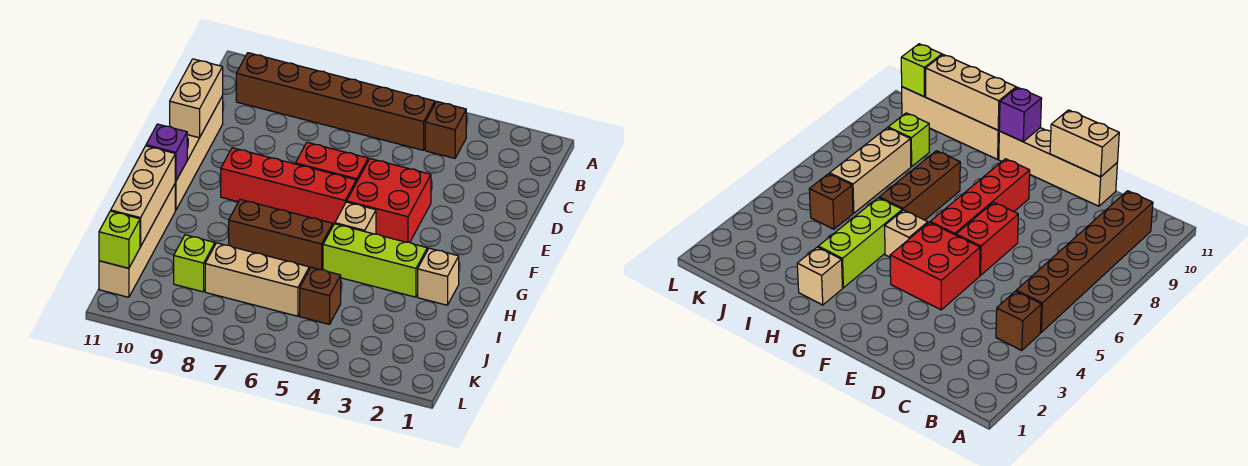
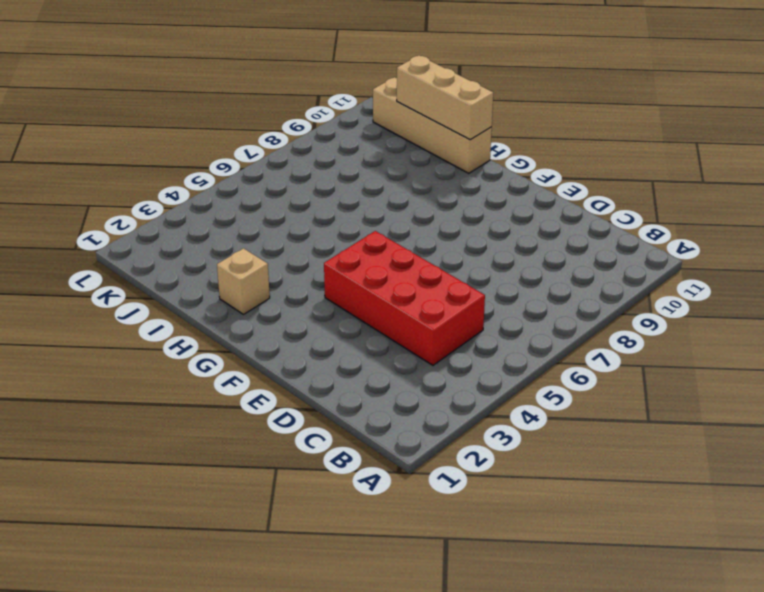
red 2x4 brick [324,231,485,365] -> red 2x2 brick [347,159,431,242]
none -> brown 1x1 brick [425,102,466,158]
none -> brown 1x6 brick [236,53,435,150]
none -> tan 1x4 brick [175,96,223,210]

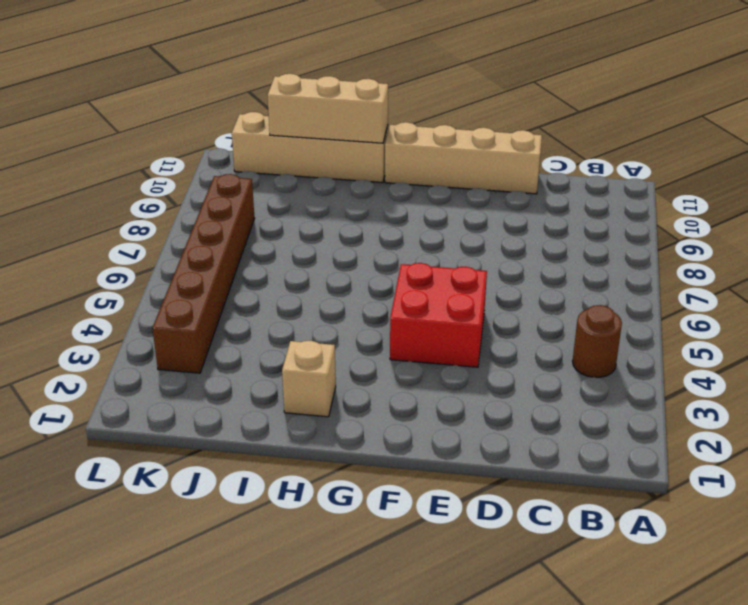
brown 1x1 round brick [573,305,622,377] -> brown 1x1 brick [425,102,466,158]
brown 1x6 brick [153,174,255,373] -> brown 1x6 brick moved to [236,53,435,150]
none -> red 1x2 brick [295,142,368,183]
none -> red 1x4 brick [221,148,356,225]
none -> tan 1x1 brick [335,202,376,234]

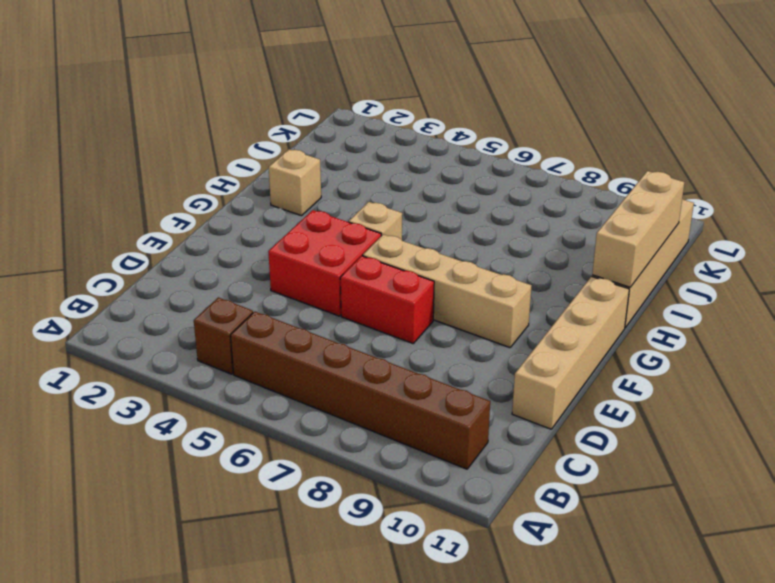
tan 1x4 brick [363,234,532,348] -> red 1x4 brick [221,148,356,225]
none -> lime 1x3 brick [323,224,427,297]
none -> brown 1x3 brick [229,199,333,270]
none -> brown 1x1 brick [300,267,341,324]

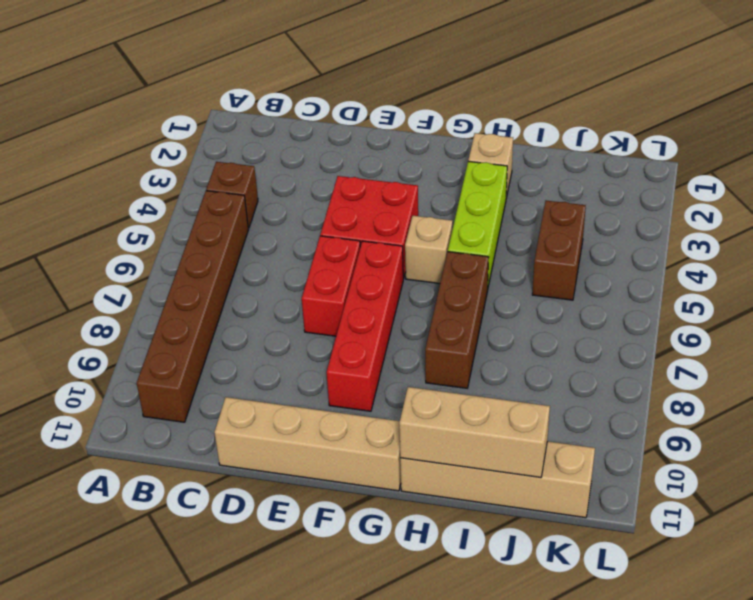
brown 1x2 brick [532,201,586,300] -> brown 1x1 brick [300,267,341,324]
none -> tan 1x3 brick [205,243,309,316]
none -> lime 1x1 brick [174,235,215,292]
none -> tan 1x2 brick [170,59,223,138]

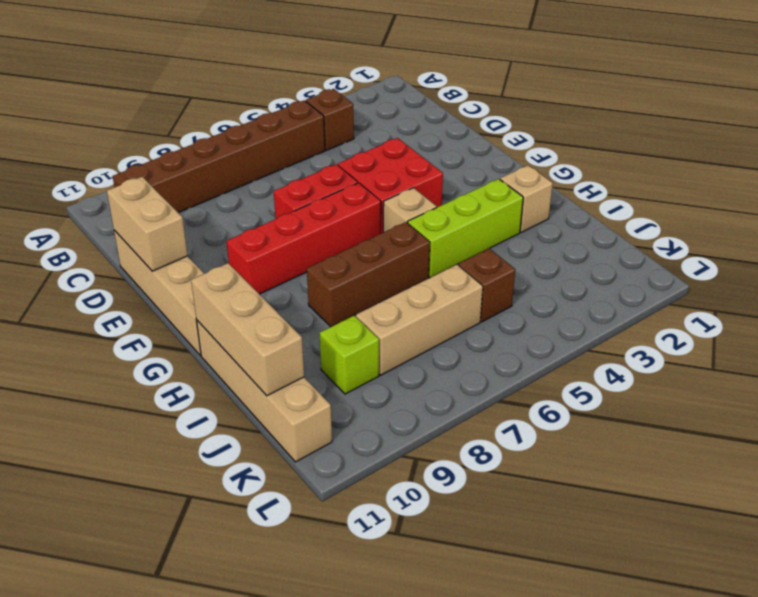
none -> purple 1x1 brick [146,124,187,181]
none -> lime 1x1 brick [99,211,140,268]

